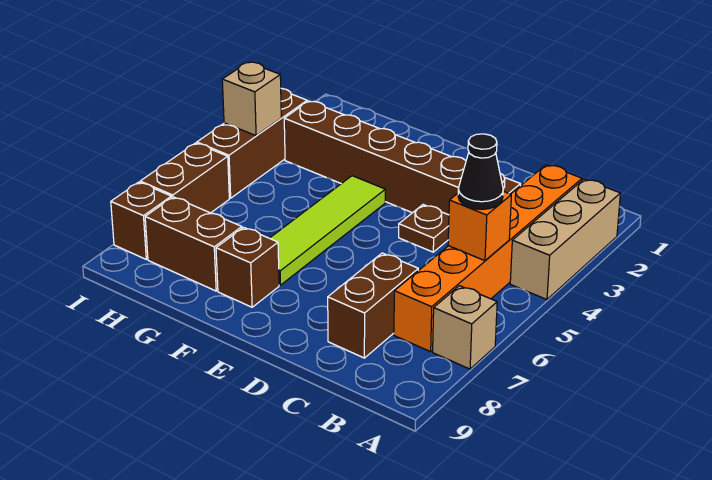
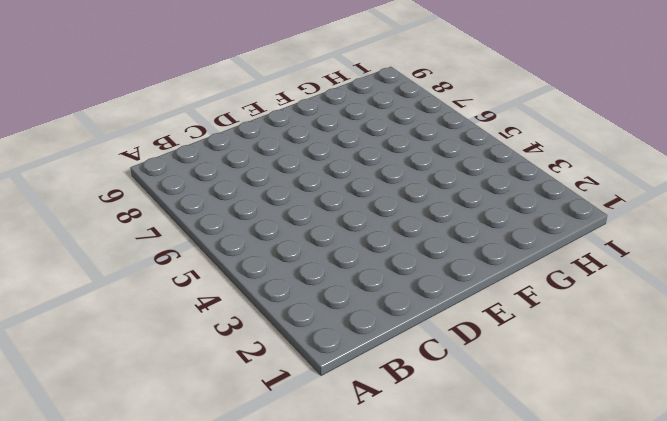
none -> tan 1x3 brick [510,179,620,300]
none -> tan 1x1 brick [433,286,497,369]
none -> orange 1x6 brick [394,165,582,352]

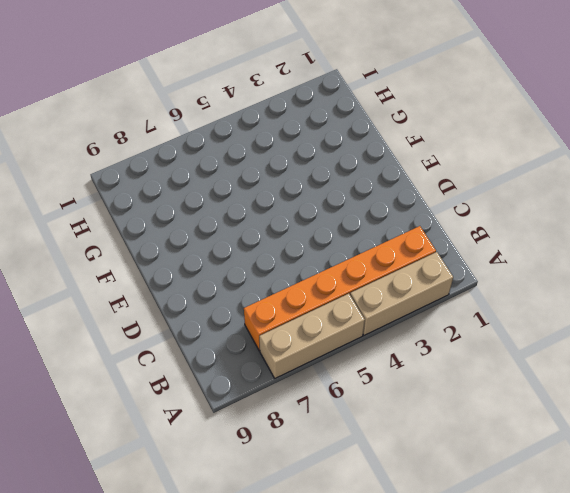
tan 1x3 brick [259,294,365,378] -> tan 1x1 brick [433,286,497,369]
none -> brown 1x6 brick [284,101,521,215]
none -> brown 1x2 brick [328,253,418,358]
none -> brown 1x1 plate [399,205,449,252]

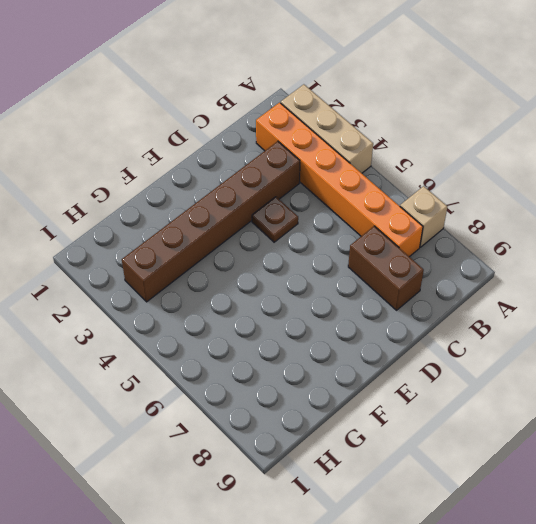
none -> lime 1x4 tile [270,176,385,285]
none -> brown 1x1 brick [216,227,279,307]
none -> brown 1x2 brick [145,197,242,291]

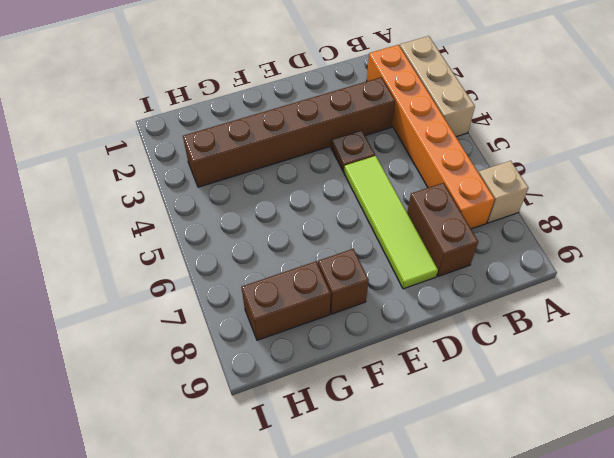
lime 1x4 tile [344,156,438,289] -> lime 1x4 tile moved to [270,176,385,285]
none -> brown 1x3 brick [197,88,307,198]
none -> brown 1x2 brick [140,143,229,213]
none -> brown 1x1 brick [111,182,171,259]

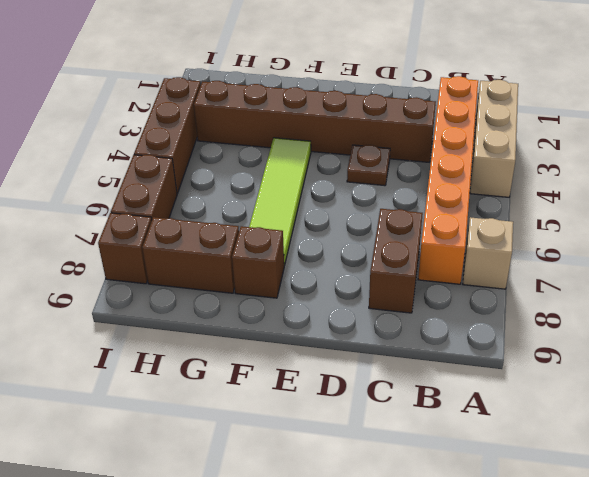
none -> orange 1x1 brick [448,191,511,261]
none -> tan 1x1 brick [222,62,281,136]
none -> black 1x1 cone [458,134,503,209]

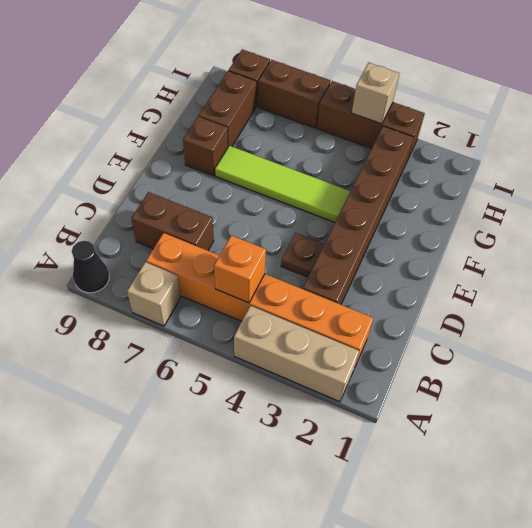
black 1x1 cone [72,241,109,293] -> black 1x1 cone moved to [458,134,503,209]

